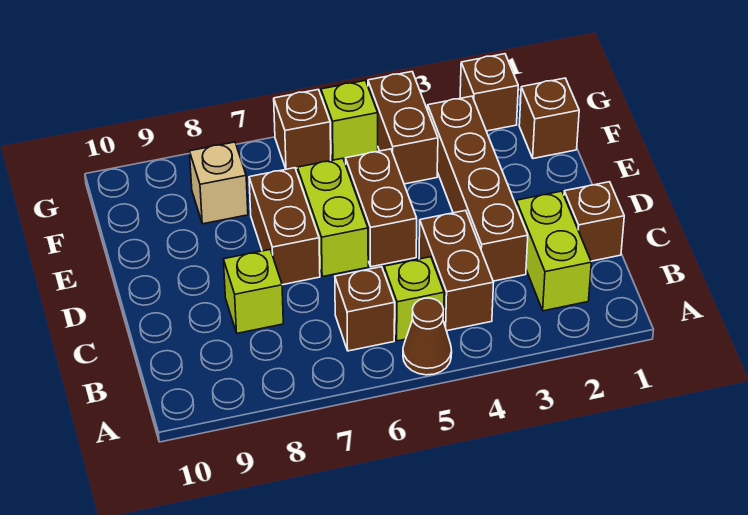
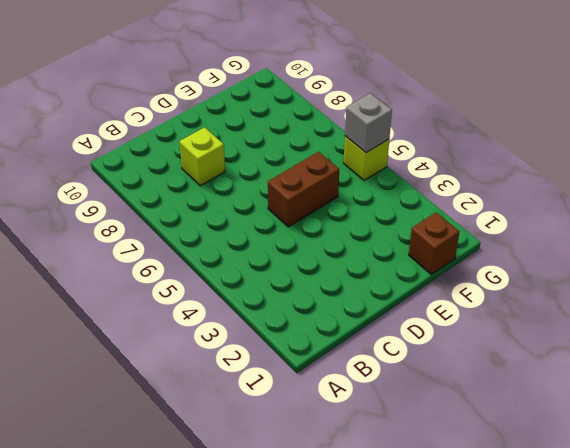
grey 1x1 brick [345,93,392,153] -> none
none -> brown 1x1 cone [403,298,452,375]
none -> lime 1x2 brick [516,191,591,311]
none -> brown 1x2 brick [419,210,494,331]

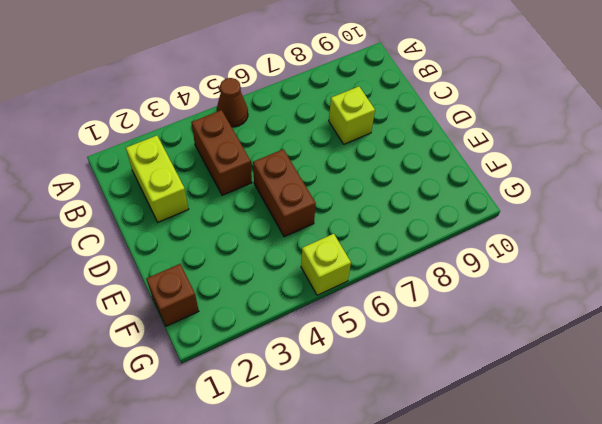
none -> lime 1x1 brick [384,257,444,341]
none -> brown 1x1 brick [335,267,395,351]
none -> brown 1x1 brick [564,182,624,261]

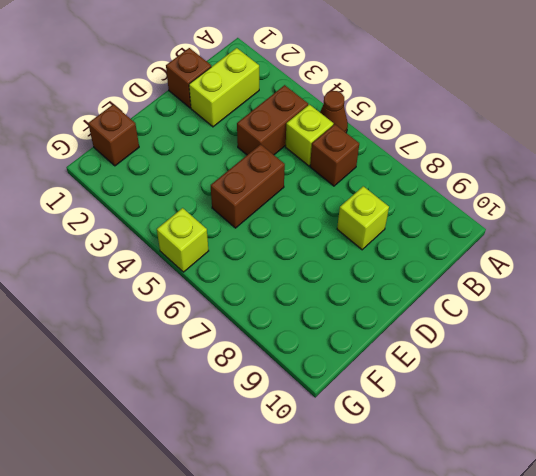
none -> brown 1x4 brick [428,96,528,281]
none -> lime 1x2 brick [297,158,368,277]
none -> brown 1x2 brick [249,168,320,285]

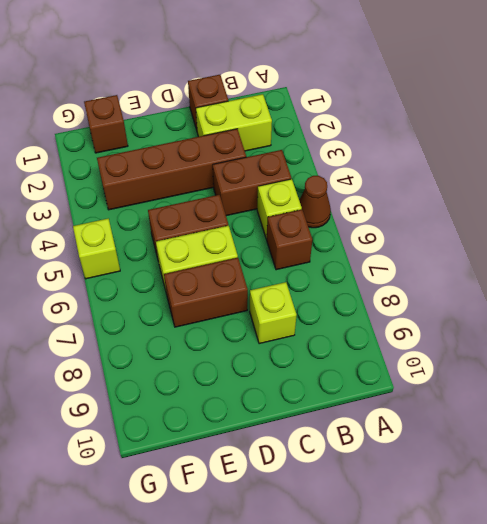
none -> brown 1x2 brick [368,72,438,184]
none -> tan 1x1 brick [189,142,248,224]
none -> brown 1x1 brick [460,54,518,131]

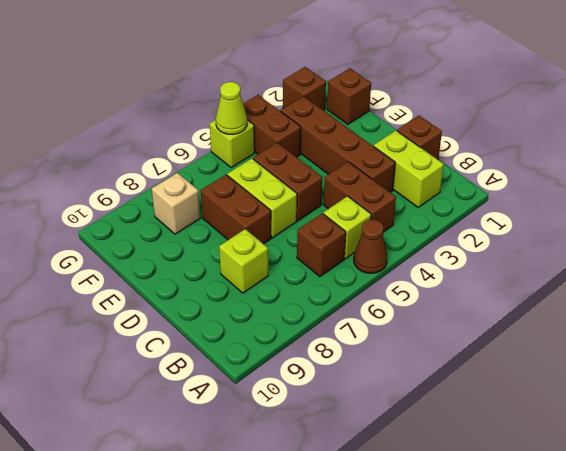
lime 1x1 cone [216,82,247,134] -> none
none -> brown 1x1 brick [274,90,331,169]

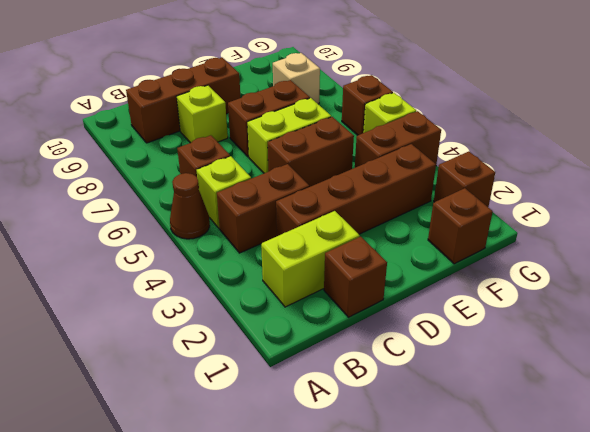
brown 1x3 brick [126,58,240,143] -> none

